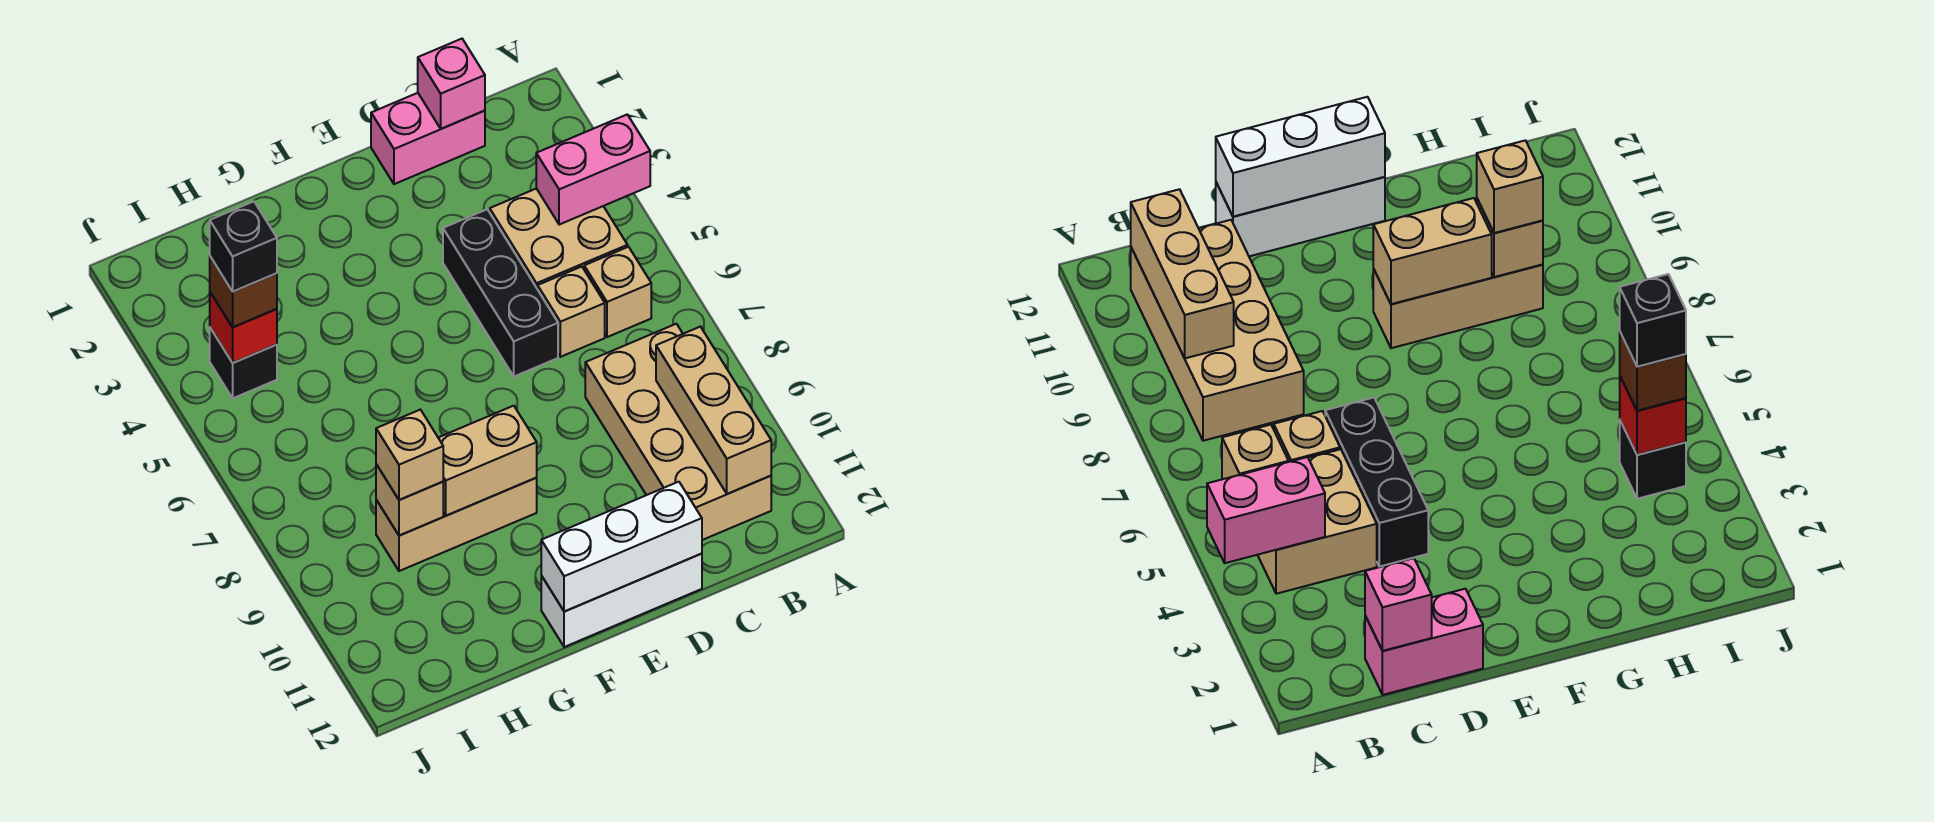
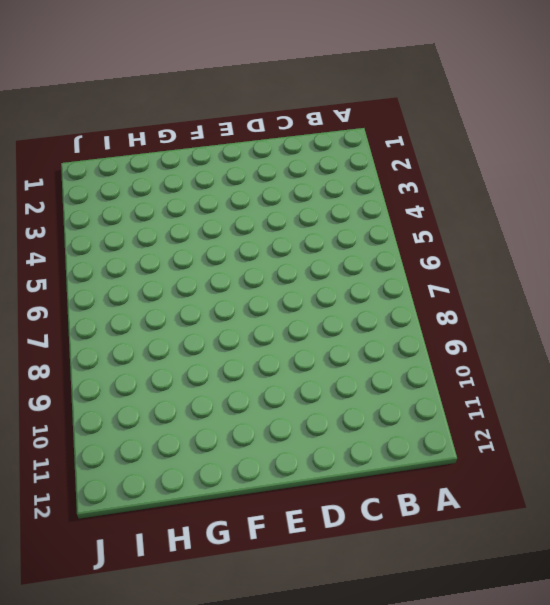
none -> tan 2x2 brick [490,189,628,289]
none -> tan 1x1 brick [584,247,651,337]
none -> tan 2x4 brick [585,324,771,540]

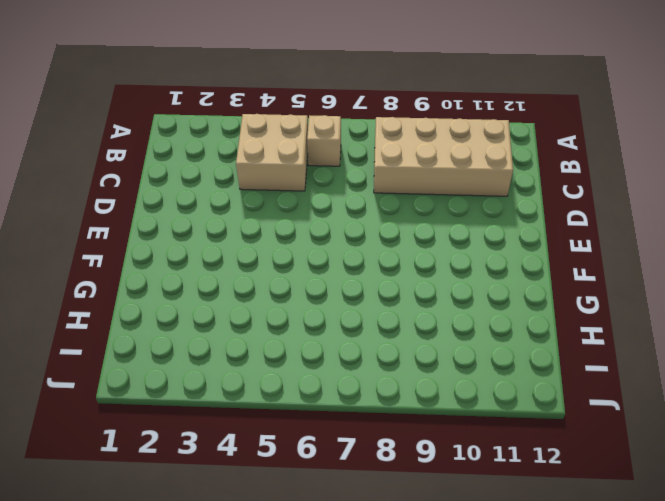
none -> pink 1x2 brick [371,93,485,184]
none -> tan 1x1 brick [538,267,605,357]
none -> black 1x3 brick [443,209,558,376]

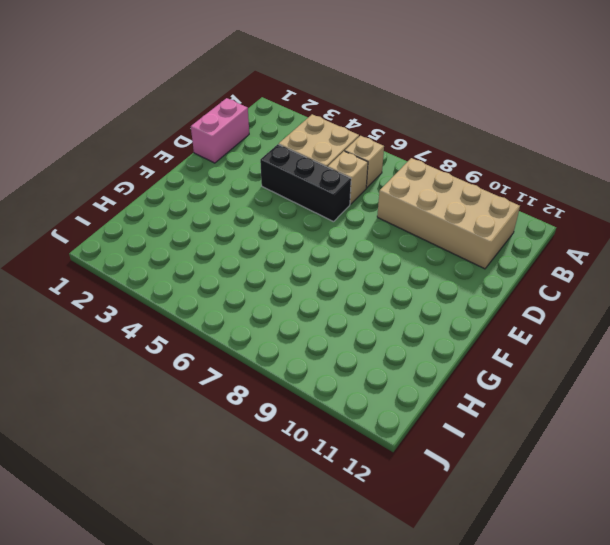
none -> white 1x3 brick [541,554,702,647]
none -> tan 1x3 brick [376,478,537,571]
none -> black 1x1 brick [210,328,277,398]

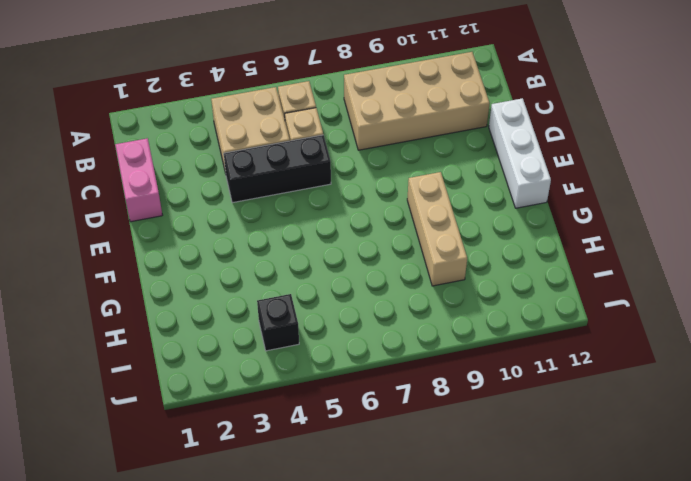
none -> pink 1x2 brick [536,115,650,225]
none -> tan 1x3 brick [656,327,771,494]
none -> pink 1x1 brick [418,39,485,129]

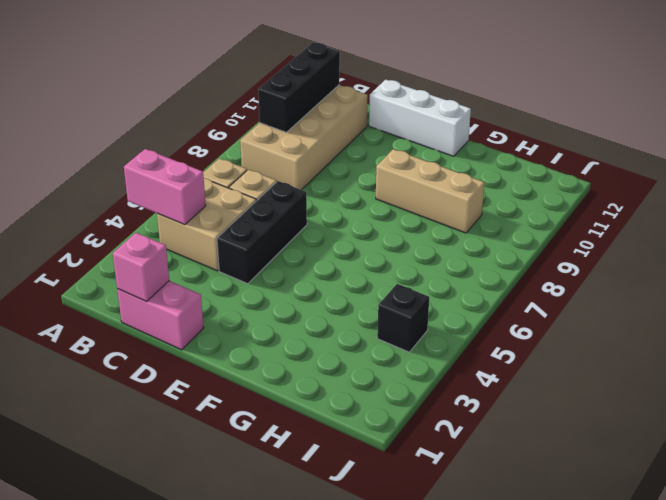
black 1x3 brick [258,43,340,132] -> tan 1x3 brick [656,327,771,494]
none -> white 1x3 brick [541,482,702,611]
none -> tan 1x2 brick [438,406,537,516]
none -> tan 1x1 brick [376,464,443,536]

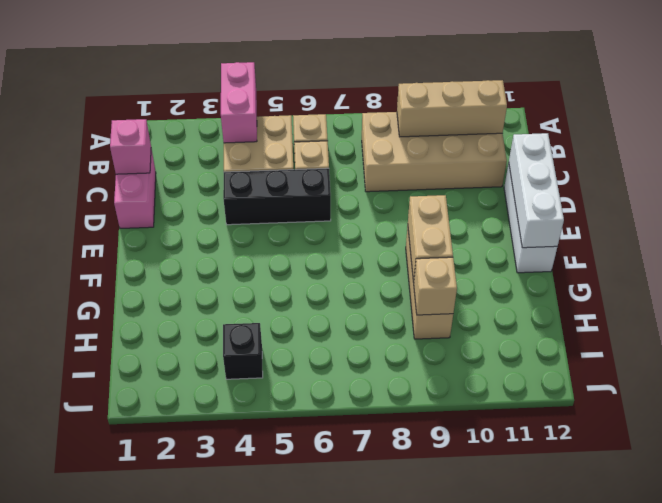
none -> red 1x1 brick [210,292,277,363]
none -> tan 1x1 brick [376,410,443,500]
none -> brown 1x1 brick [210,257,277,327]

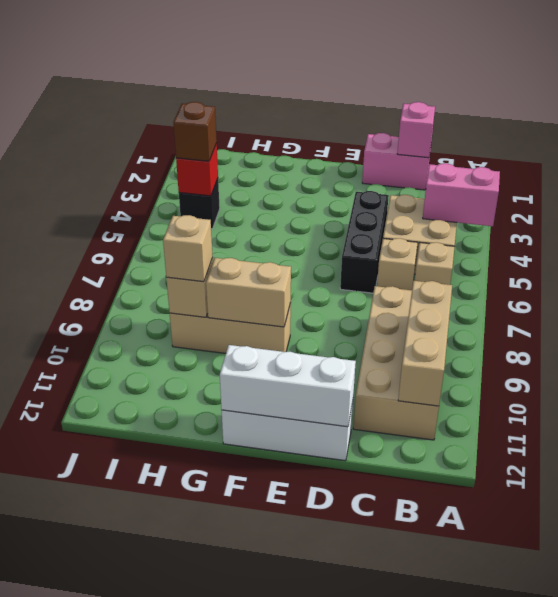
none -> black 1x1 brick [210,201,277,292]

